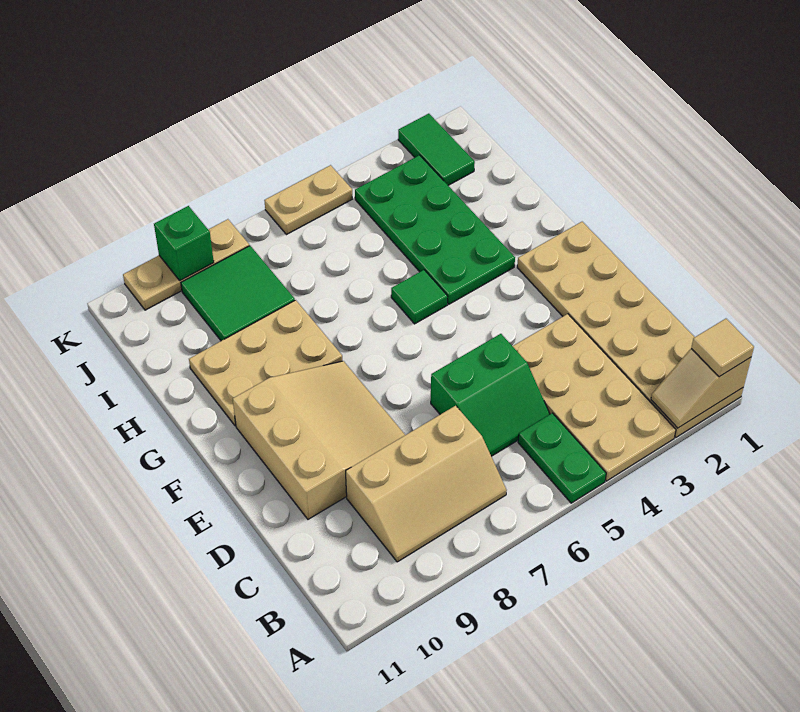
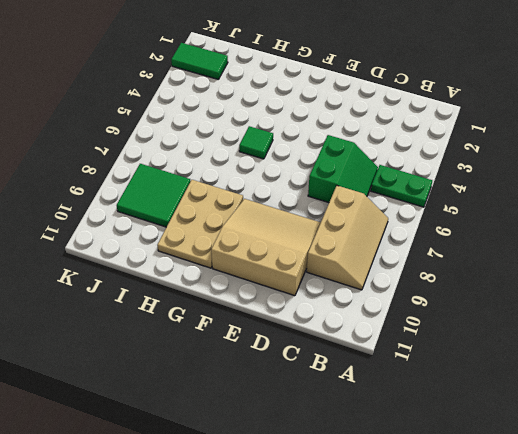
none -> tan 2x6 plate [517,222,743,437]
none -> tan 2x4 plate [513,314,676,481]
none -> green 2x4 plate [355,155,515,304]

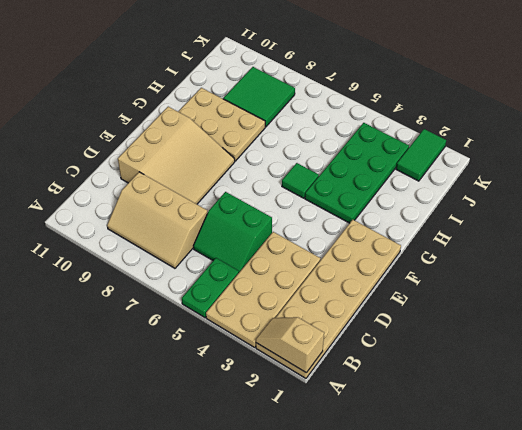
none -> tan 1x2 plate [264,165,352,235]
none -> tan 1x3 plate [123,219,249,310]
none -> green 1x1 brick [154,206,214,281]

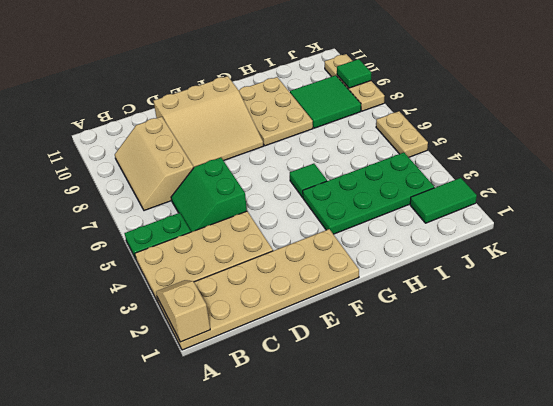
green 1x1 tile [337,59,371,88] -> green 1x1 brick [154,206,214,281]
none -> tan 1x1 tile [691,319,754,377]

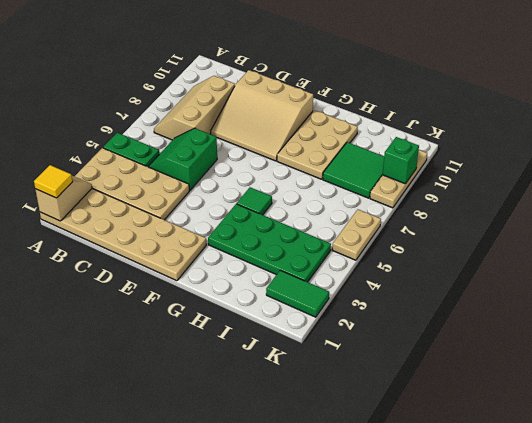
yellow 1x1 tile [34,165,73,198] -> tan 1x1 tile [691,319,754,377]

